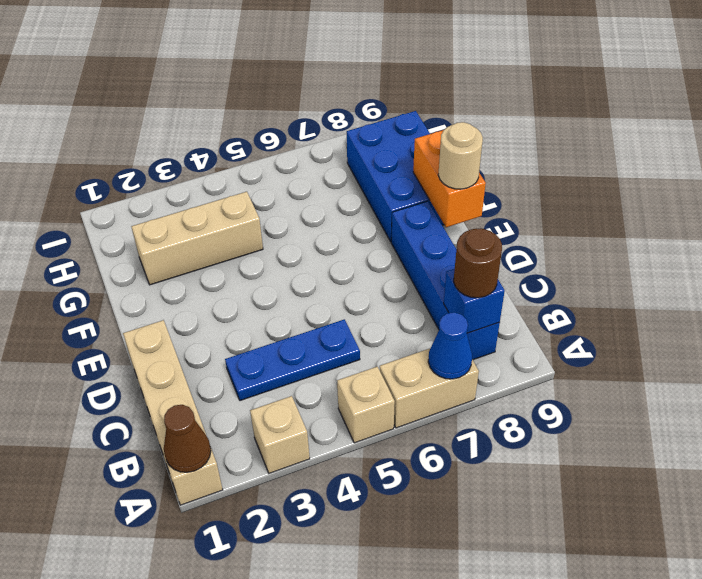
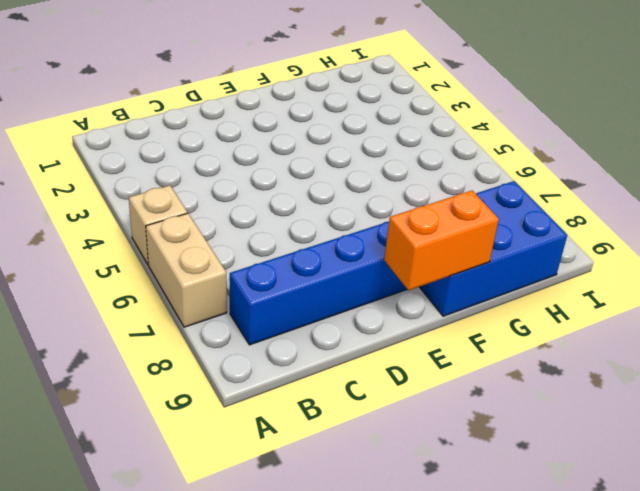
none -> tan 1x4 brick [123,320,223,505]
none -> tan 1x1 brick [250,396,310,473]
none -> blue 1x3 plate [225,319,360,401]

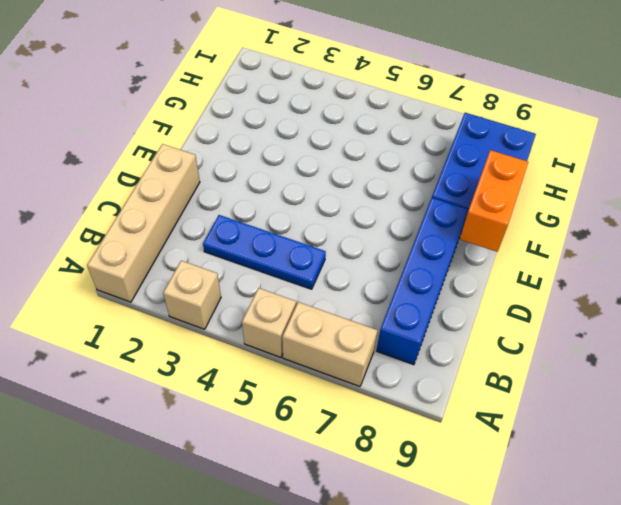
none -> tan 1x3 brick [131,192,263,285]
none -> brown 1x1 cone [164,405,211,472]
none -> blue 1x1 cone [428,312,472,379]

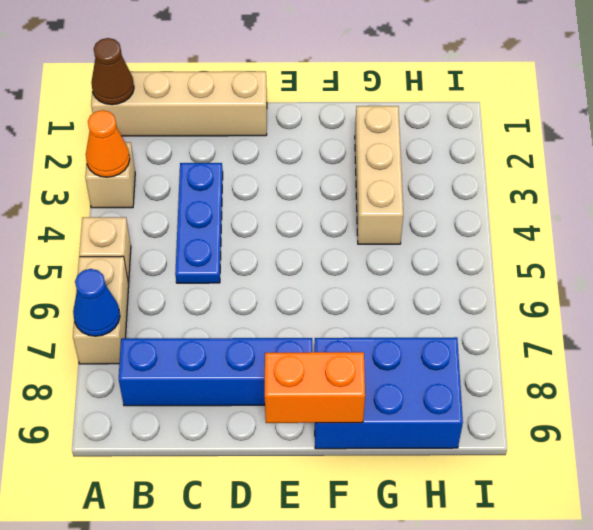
orange 1x1 cone [86,110,130,177] -> none
none -> blue 1x1 brick [444,269,505,333]
none -> brown 1x1 round brick [454,228,502,298]
none -> tan 1x1 round brick [438,122,483,189]

